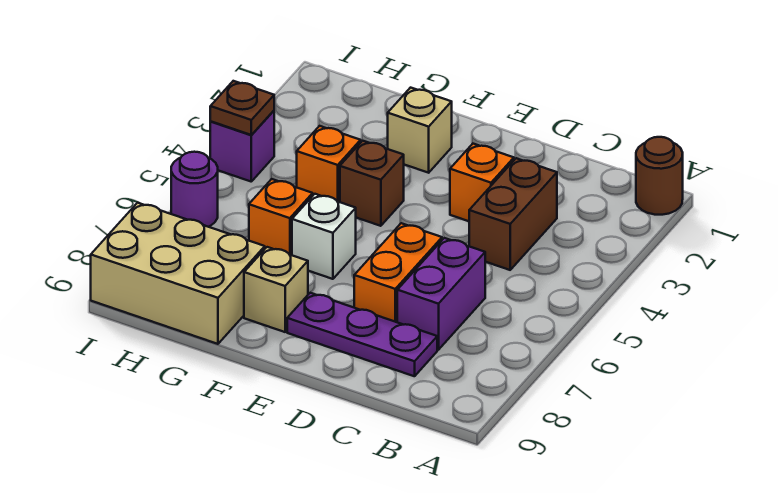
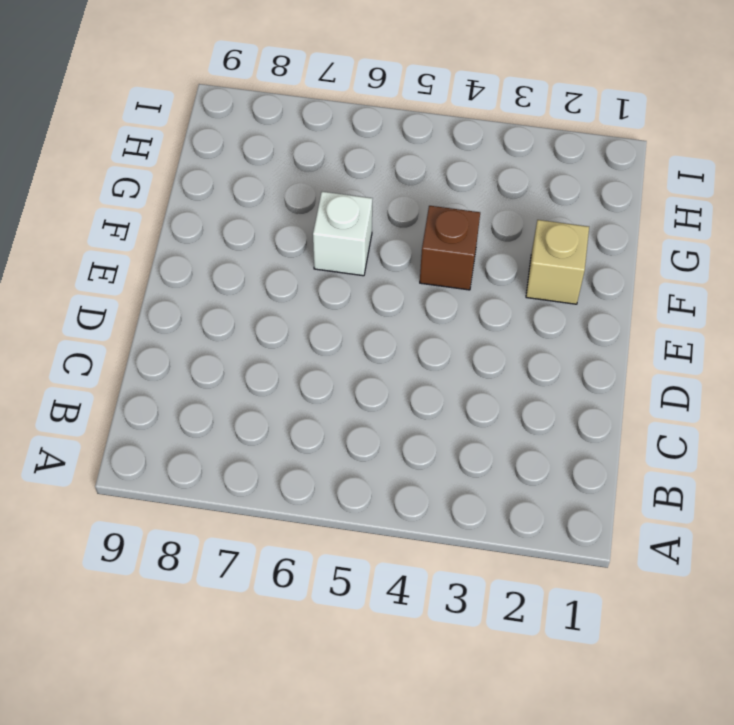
none -> brown 1x1 round brick [636,137,683,215]
none -> brown 1x2 brick [469,158,557,270]
none -> purple 1x2 brick [397,238,485,350]

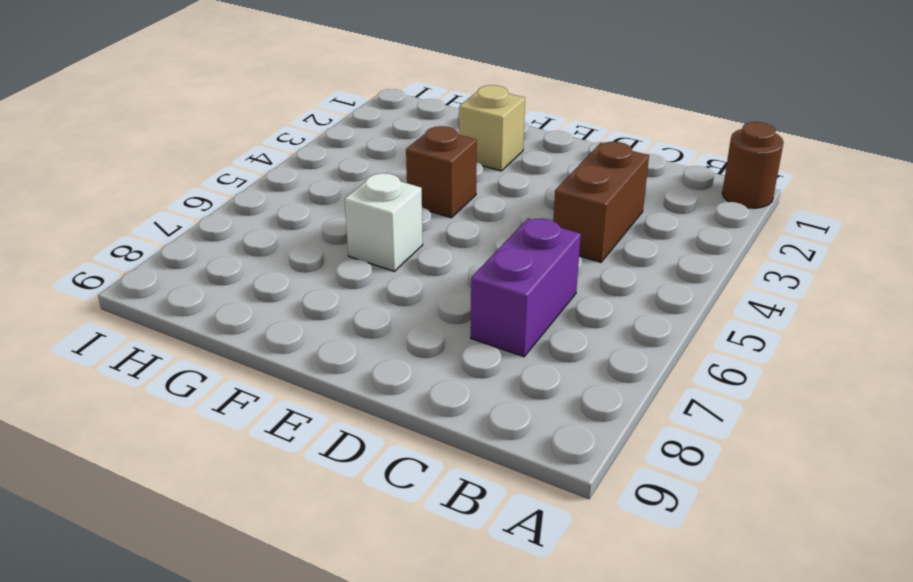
none -> purple 1x3 plate [287,293,437,376]
none -> orange 1x1 brick [450,144,514,221]
none -> orange 1x2 brick [354,223,442,322]

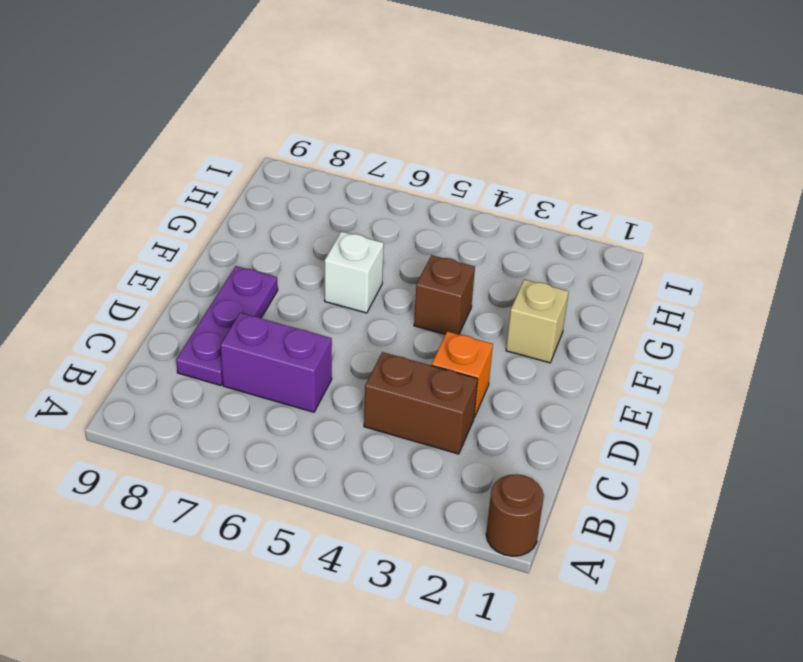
none -> orange 1x2 brick [354,223,442,322]
none -> tan 1x1 brick [244,247,308,332]
none -> orange 1x1 brick [297,126,361,202]

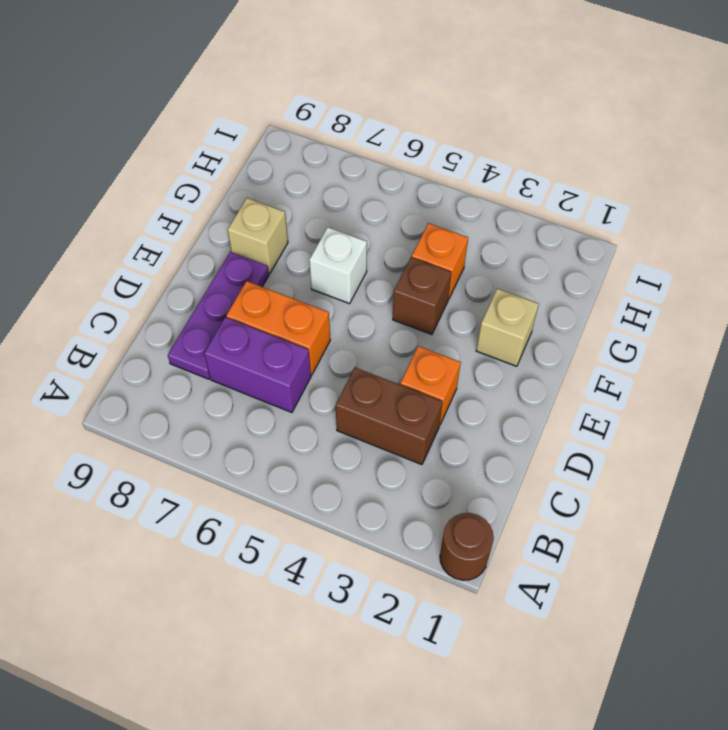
none -> orange 1x1 brick [249,179,313,255]
none -> tan 2x3 brick [91,203,265,344]
none -> purple 1x1 brick [210,111,274,181]

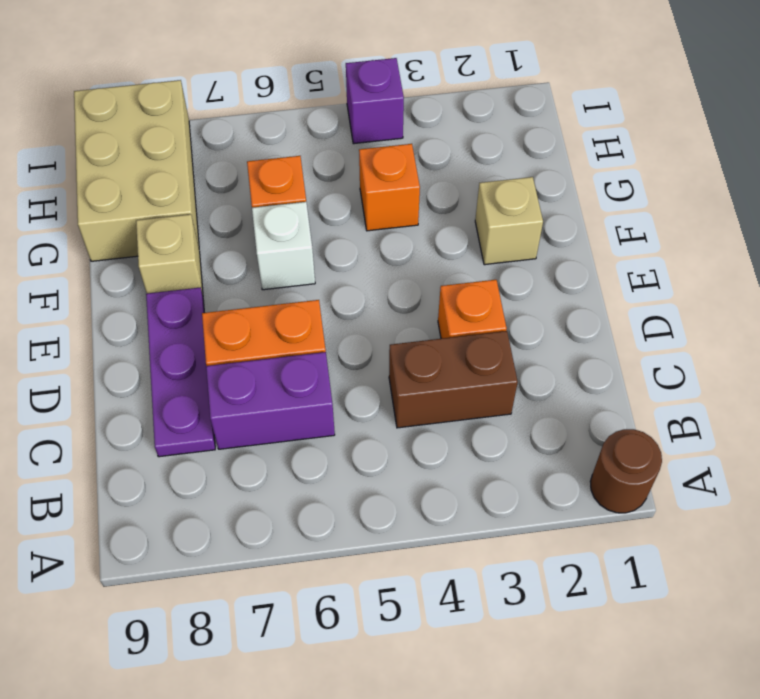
none -> brown 1x1 brick [340,141,404,226]
none -> purple 1x1 round brick [171,152,218,227]
none -> brown 1x1 plate [210,81,274,135]

